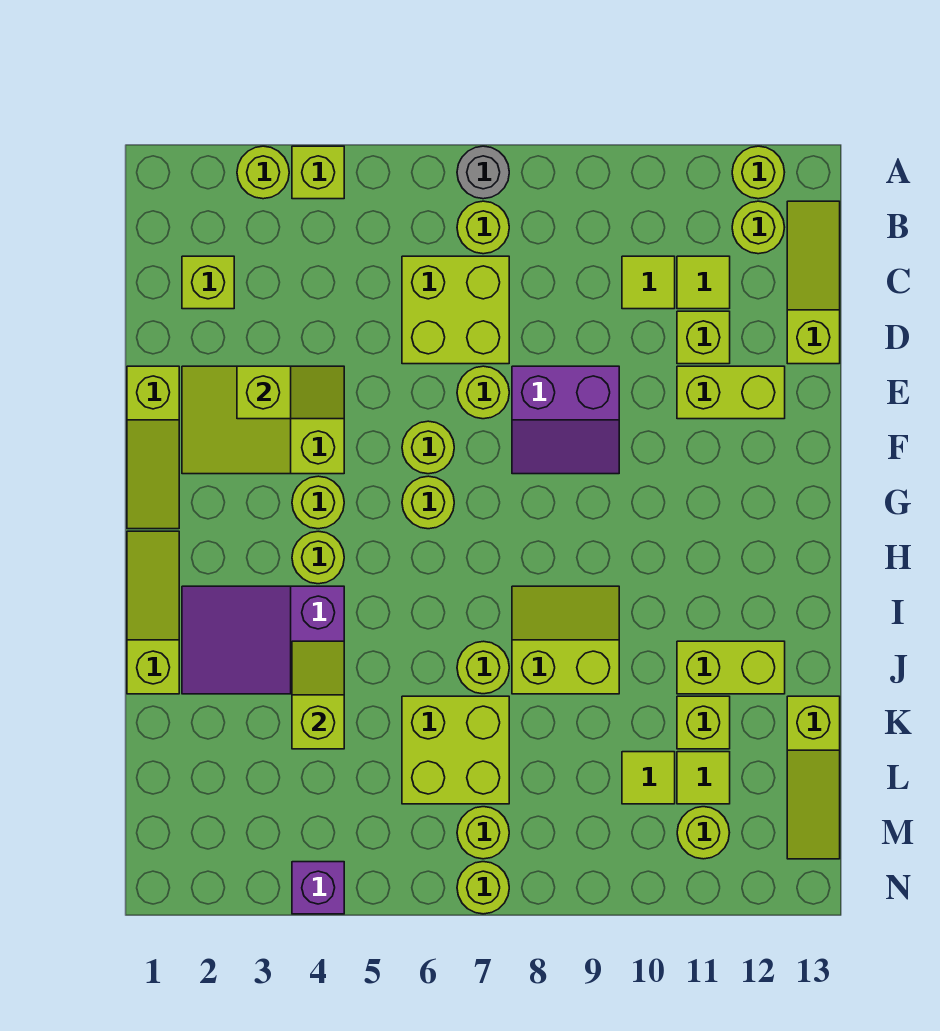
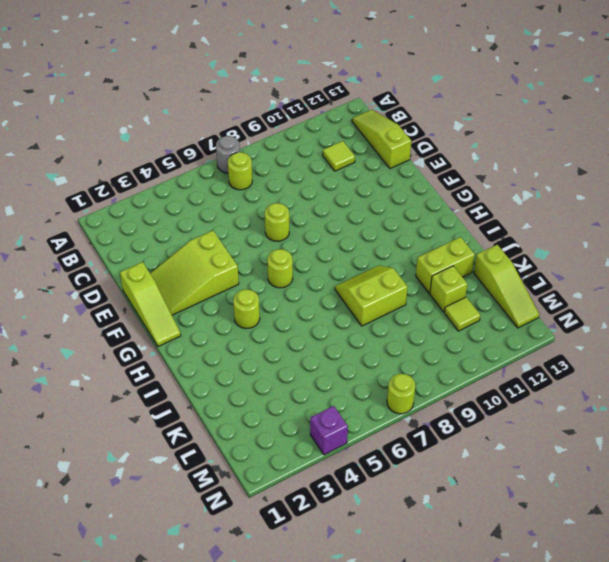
none -> lime 1x1 round brick [237,146,289,199]
none -> lime 1x1 brick [292,146,344,199]
none -> lime 1x1 round brick [732,146,785,199]
none -> lime 1x1 round brick [732,201,785,254]

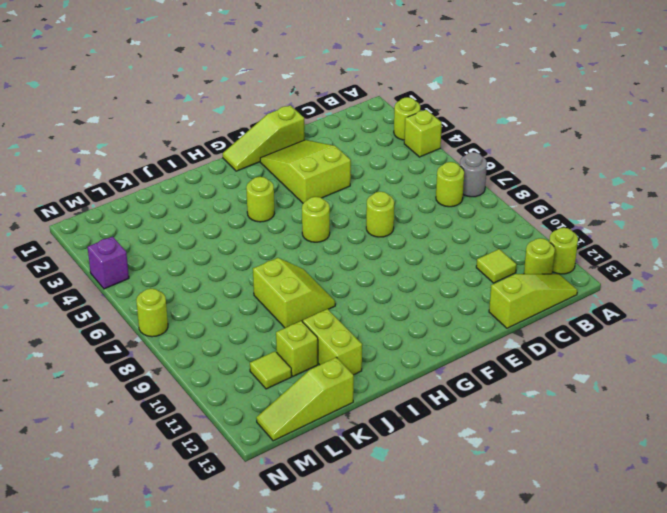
none -> lime 1x1 brick [182,256,234,309]
none -> lime 2x2 brick [402,256,509,364]
none -> lime 1x1 tile [622,256,675,309]
none -> lime 1x1 brick [677,311,730,364]

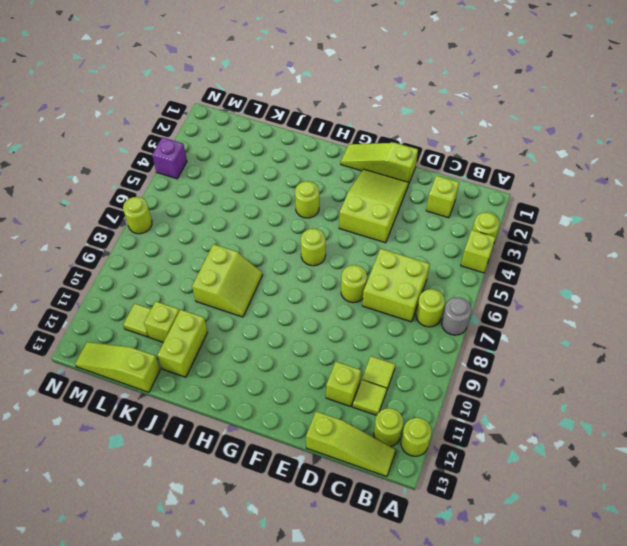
none -> purple 2x2 slope [512,366,619,474]
none -> lime 1x2 brick [677,366,785,419]
none -> lime 1x1 round brick [402,421,454,474]
none -> lime 1x1 round brick [292,476,344,529]

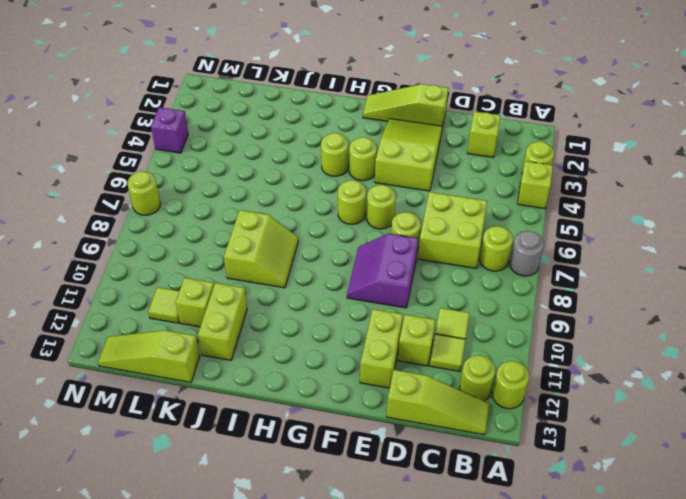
none -> lime 1x3 slope [127,531,179,694]
none -> purple 2x3 slope [182,586,344,694]
none -> lime 1x1 round brick [457,641,509,694]
none -> lime 2x2 brick [402,696,509,804]

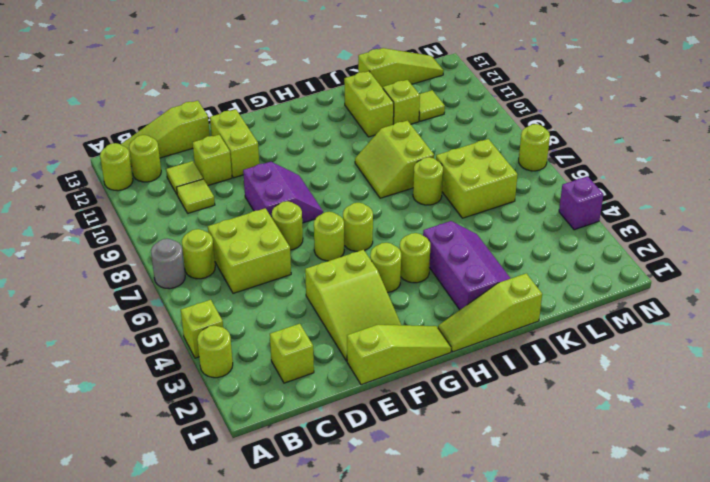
purple 2x3 slope [423,221,511,310] -> purple 2x3 slope turned to [182,586,344,694]
none -> lime 1x1 tile [622,752,675,804]
none -> lime 1x1 round brick [457,807,509,859]
none -> lime 1x1 round brick [677,807,730,859]
none -> lime 1x2 slope [237,366,344,419]

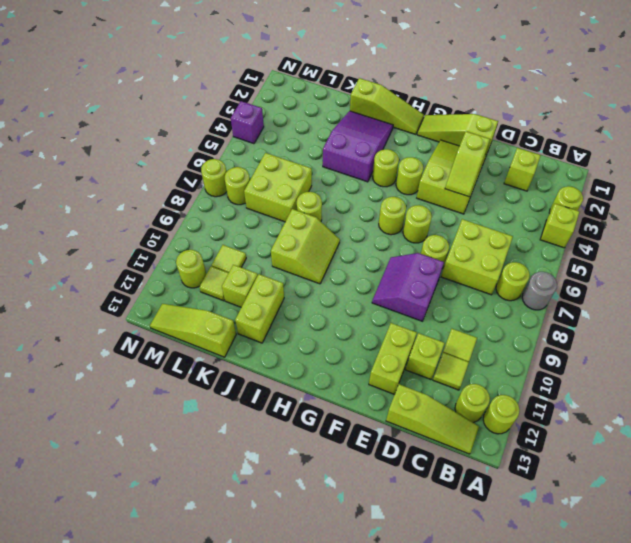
none -> lime 1x2 slope [292,641,344,749]

